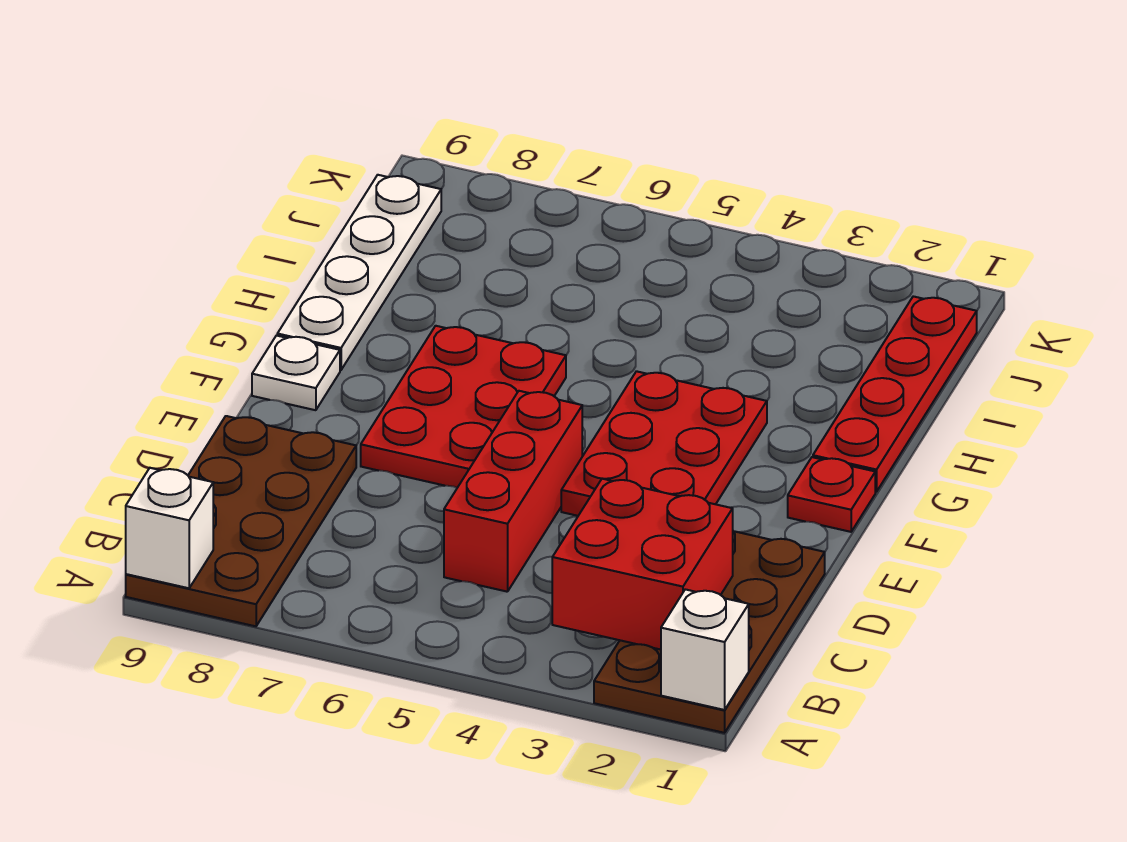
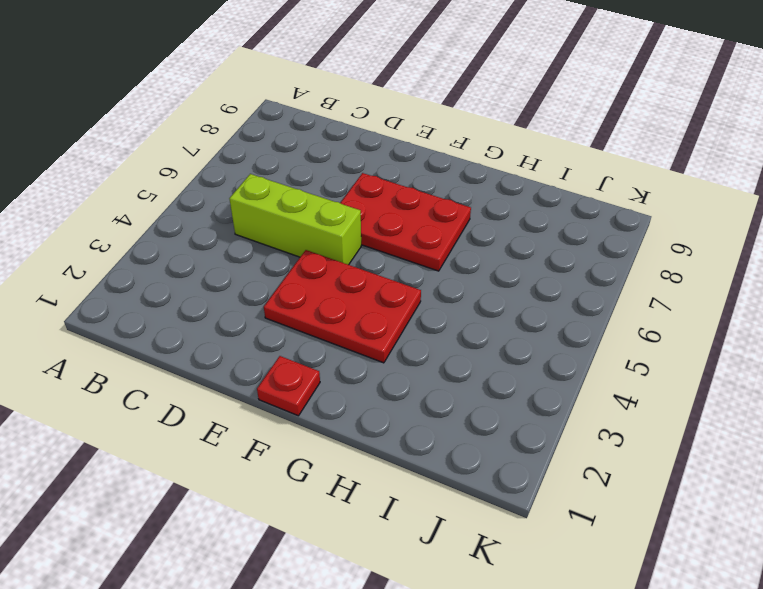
lime 1x3 brick [229,174,361,265] -> red 1x3 brick [444,391,582,592]
none -> brown 2x4 plate [594,531,825,733]
none -> brown 2x4 plate [126,416,356,626]
none -> white 1x1 plate [252,336,340,410]

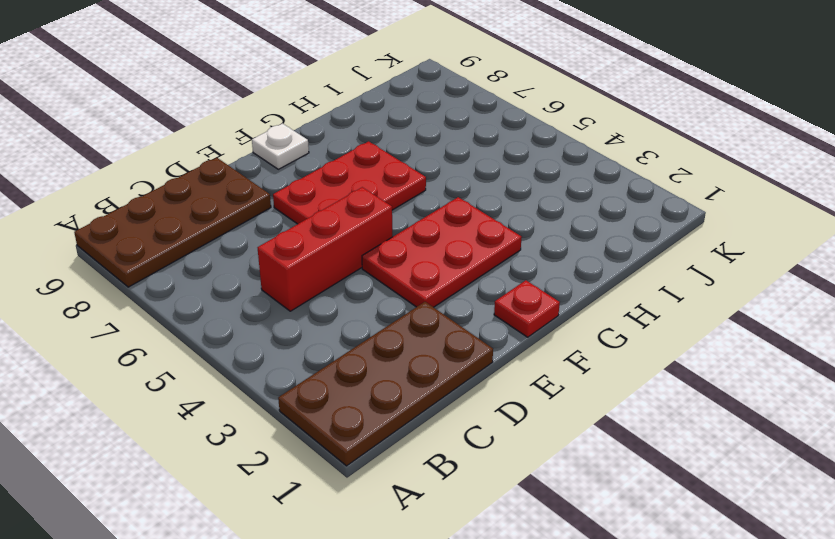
none -> red 1x4 plate [813,296,977,492]
none -> white 1x4 plate [277,175,441,370]
none -> white 1x1 brick [661,589,749,710]

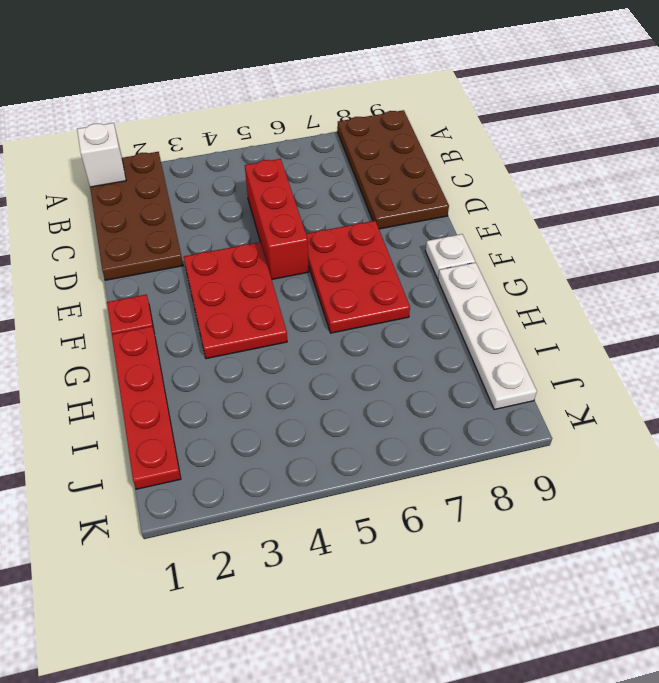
none -> white 1x1 brick [126,468,213,588]
none -> red 2x2 brick [552,479,733,650]

